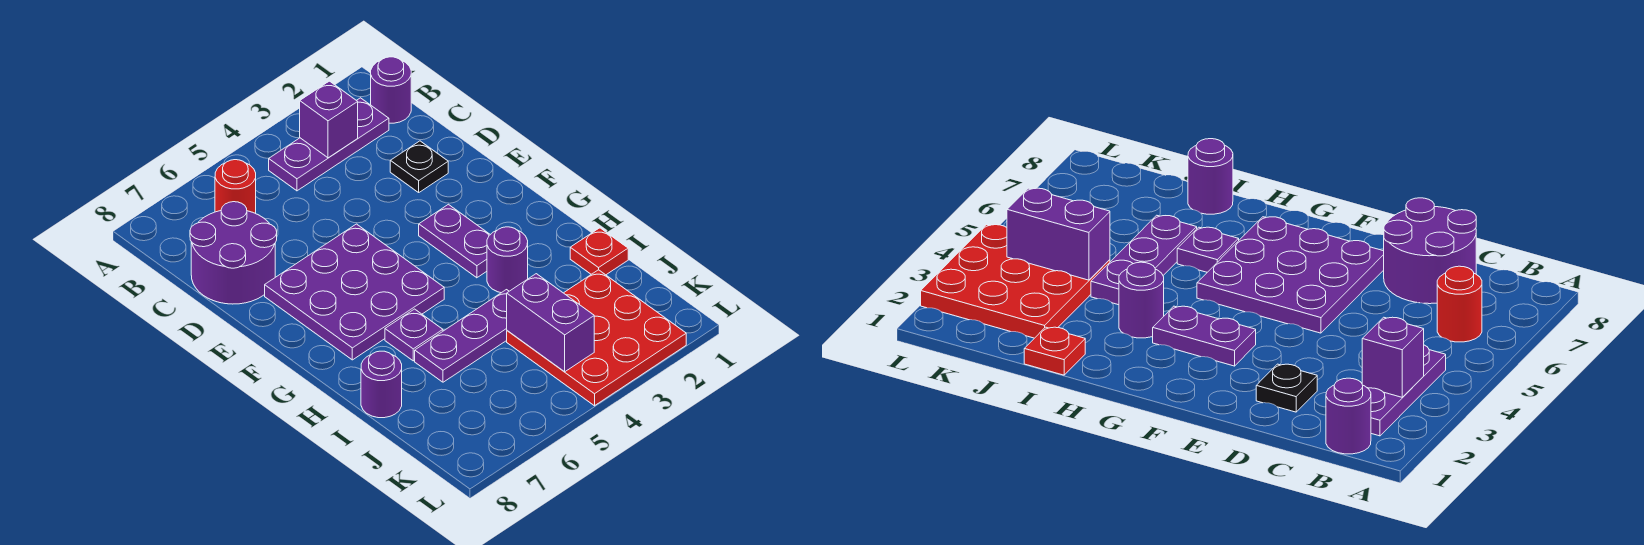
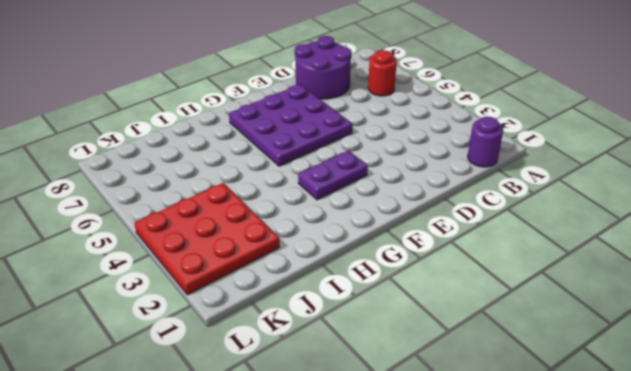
none -> purple 1x3 plate [269,98,389,191]
none -> black 1x1 plate [390,141,448,192]
none -> purple 1x1 round brick [487,227,528,293]

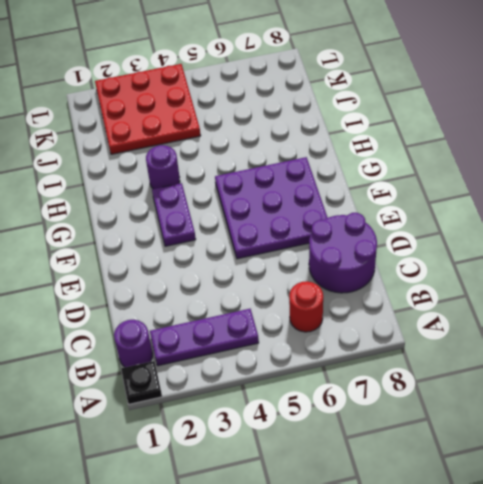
black 1x1 plate [121,361,162,404] -> black 1x1 plate moved to [390,141,448,192]
none -> purple 1x1 plate [385,309,443,361]
none -> red 1x1 plate [570,228,628,275]
none -> purple 1x3 plate [415,290,509,382]

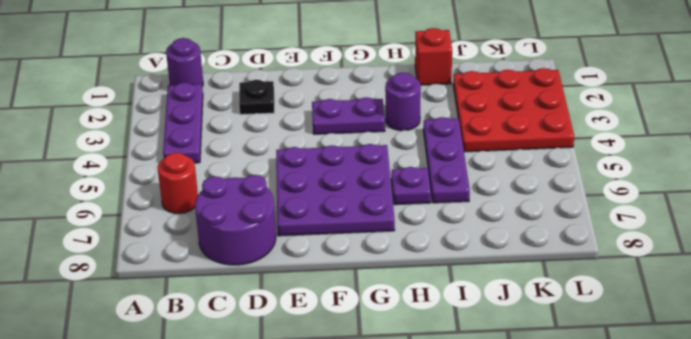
red 1x1 brick [415,28,452,85] -> red 1x1 plate [570,228,628,275]
none -> purple 1x1 round brick [361,351,402,418]
none -> purple 1x1 brick [300,81,358,158]
none -> purple 1x2 brick [507,274,594,372]

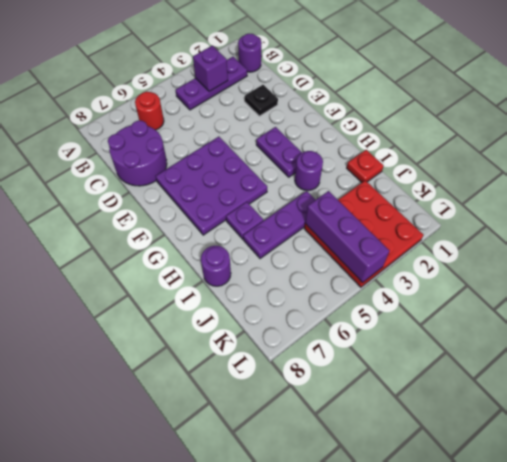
purple 1x3 brick [305,191,390,283] -> purple 1x2 brick [507,274,594,372]

